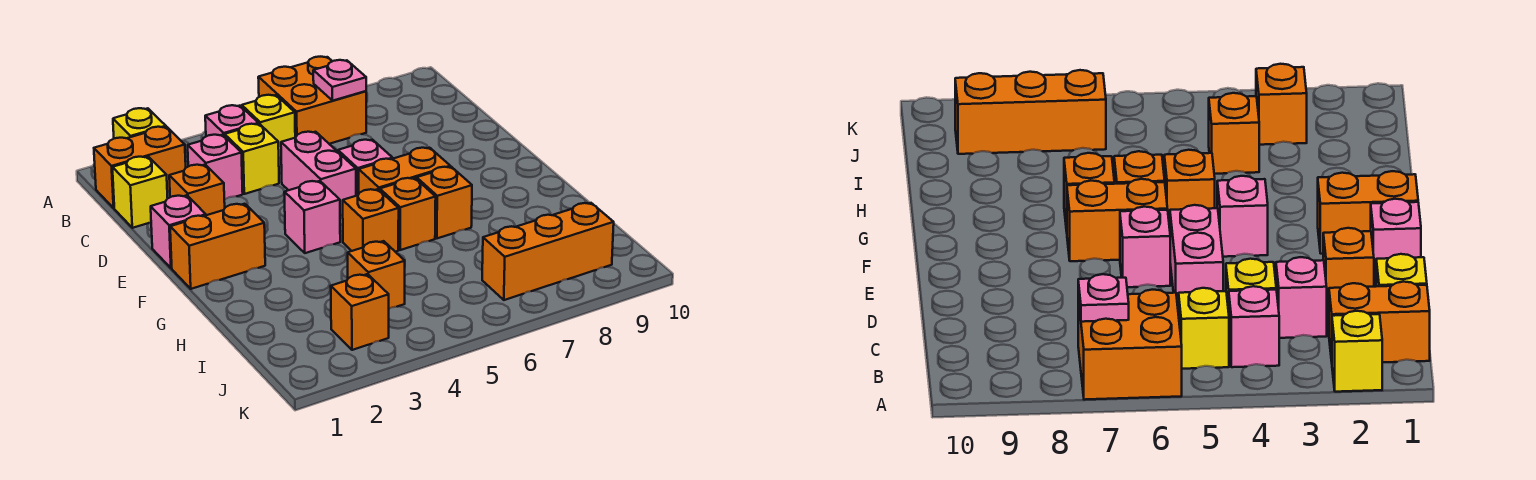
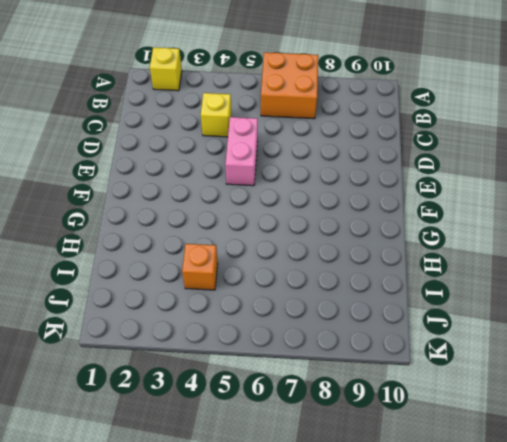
none -> orange 1x2 brick [94,127,186,208]
none -> pink 1x1 brick [205,105,259,136]
none -> yellow 1x1 brick [242,95,295,158]

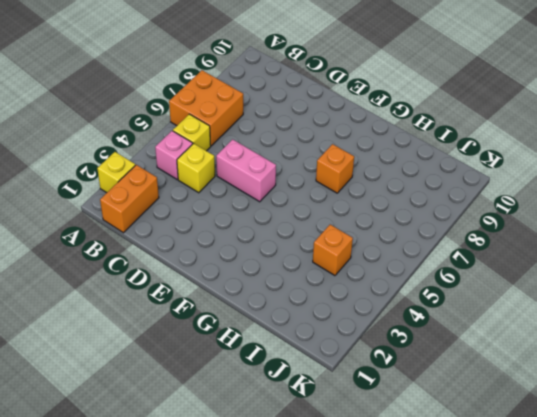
none -> yellow 1x1 brick [112,157,168,228]
none -> pink 1x1 brick [188,135,243,200]
none -> orange 1x1 brick [169,165,225,215]

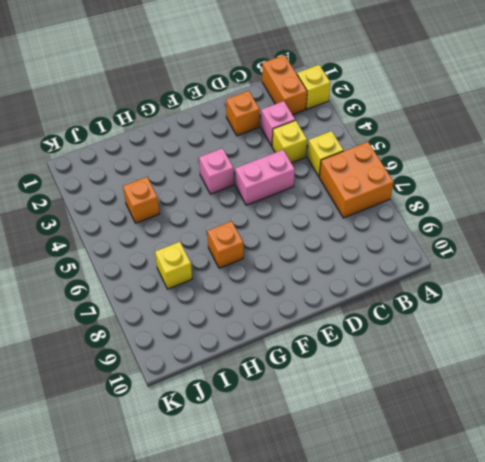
yellow 1x1 brick [155,242,192,289] -> yellow 1x1 brick moved to [112,157,168,228]
none -> pink 1x1 brick [205,105,259,136]
none -> pink 1x1 brick [151,195,206,268]
none -> pink 1x1 brick [338,140,393,196]

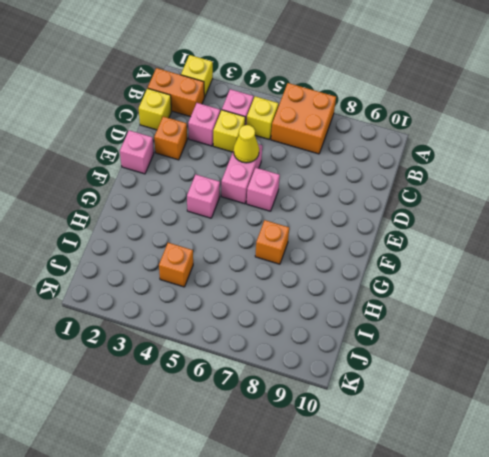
yellow 1x1 cone [234,125,259,163] -> none
none -> orange 1x2 brick [170,204,265,289]
none -> orange 1x2 brick [359,148,450,193]
none -> orange 1x1 brick [343,189,399,252]

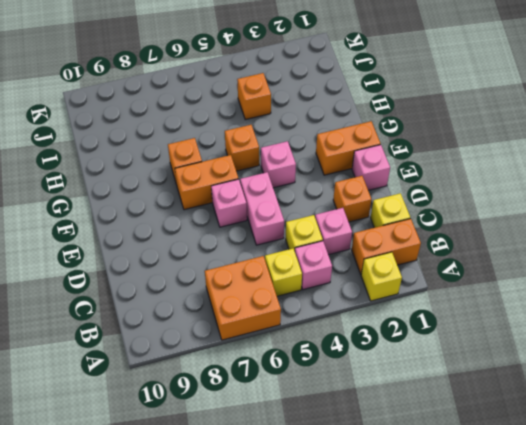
none -> orange 1x1 brick [380,178,436,250]
none -> orange 1x1 brick [331,274,389,350]
none -> orange 1x3 brick [482,203,614,300]

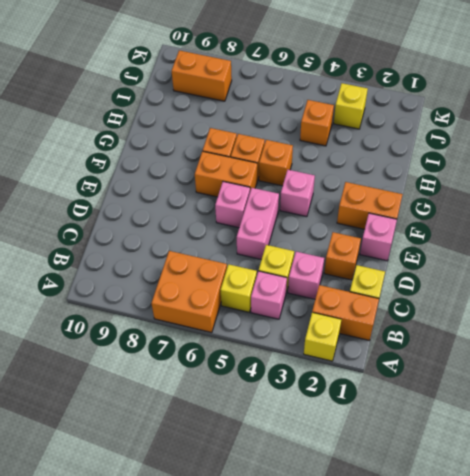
yellow 1x1 brick [334,83,368,129] -> orange 1x1 brick [331,274,389,350]
orange 1x2 brick [172,50,232,101] -> orange 1x3 brick [482,203,614,300]
none -> pink 1x1 plate [313,60,366,101]

